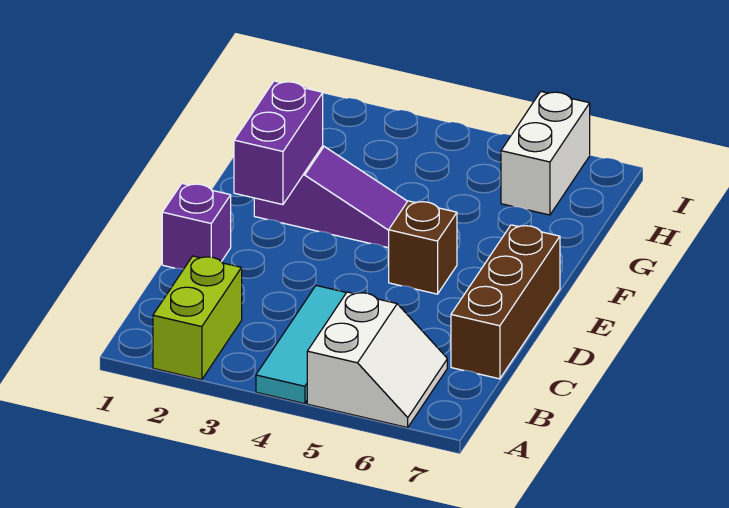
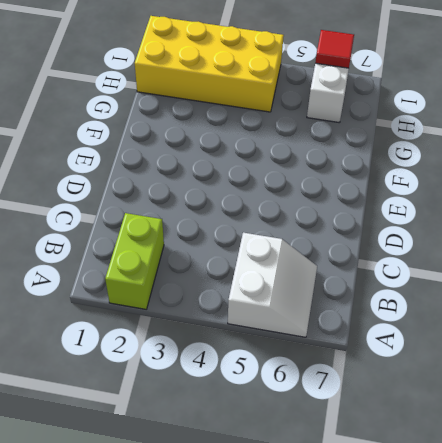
yellow 2x4 brick [135,16,284,112] -> none
red 1x1 tile [315,30,354,68] -> none
none -> cyan 1x3 tile [256,286,346,404]
none -> brown 1x3 brick [451,225,560,379]

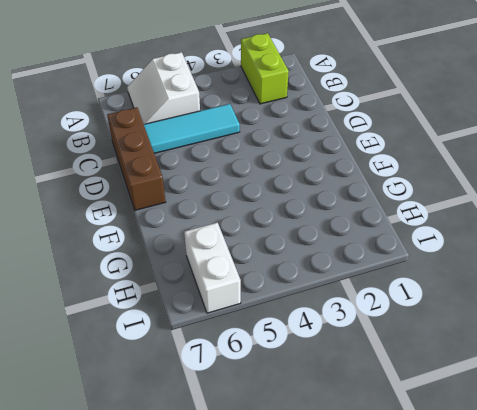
cyan 1x3 tile [144,104,240,153] -> cyan 1x3 tile turned to [256,286,346,404]
none -> purple 1x1 brick [162,183,231,269]
none -> brown 1x1 brick [389,201,457,294]

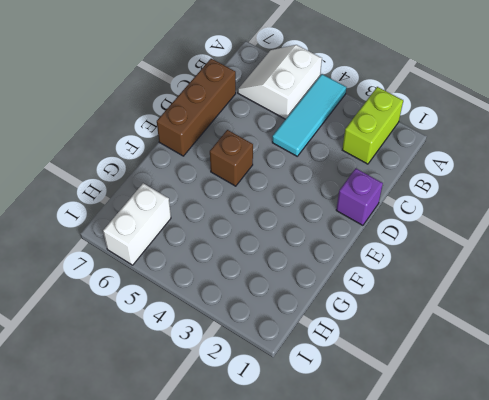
none -> purple 1x3 slope [254,146,407,248]
none -> purple 1x2 brick [234,81,323,205]

